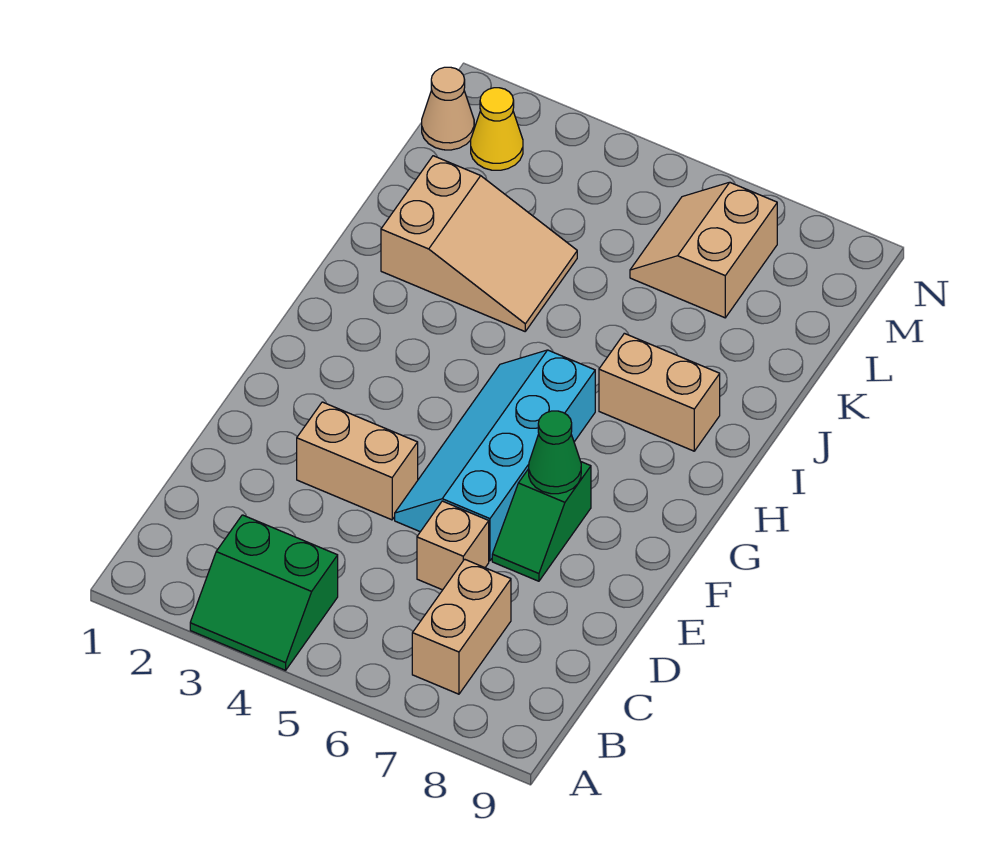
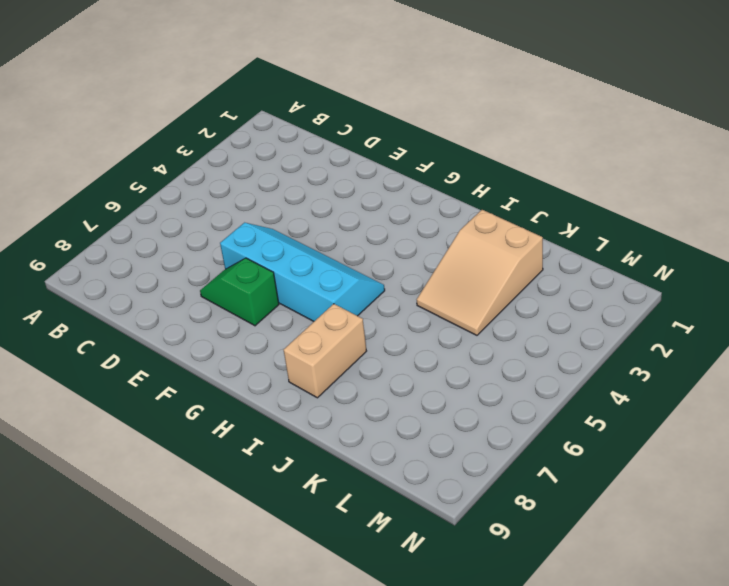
none -> green 2x2 slope [190,515,338,670]
none -> tan 1x2 brick [412,559,511,694]
none -> tan 1x1 brick [417,501,489,590]

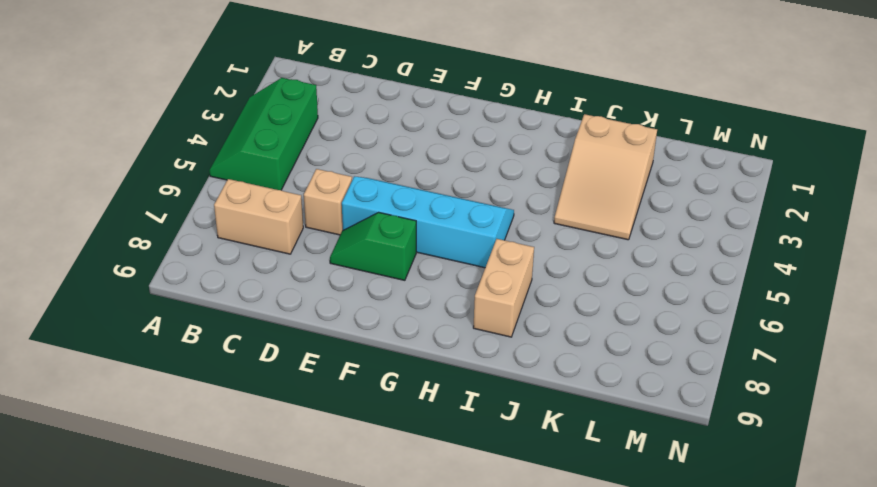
green 2x3 slope [209,78,318,190] -> green 2x2 slope [190,515,338,670]
none -> tan 1x2 brick [297,402,418,520]
none -> tan 2x2 slope [630,182,777,318]
none -> tan 1x1 cone [422,67,474,150]

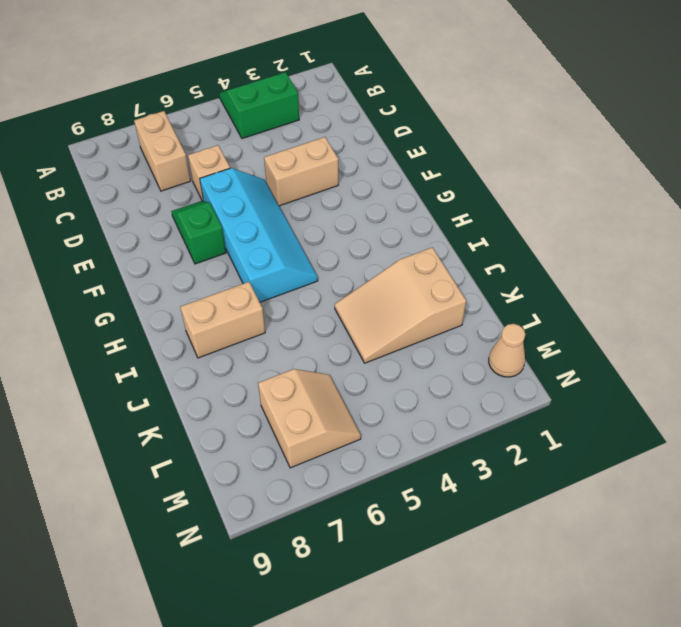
none -> yellow 1x1 cone [471,88,523,170]
none -> green 1x1 cone [529,411,581,494]

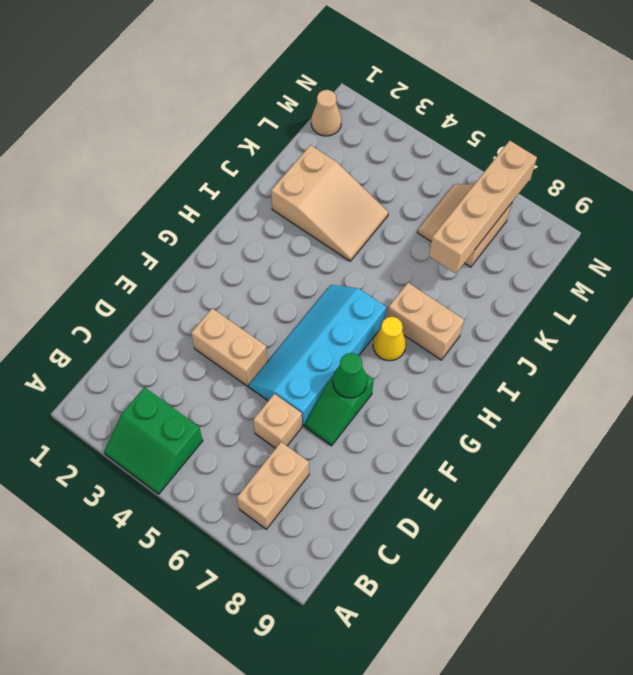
yellow 1x1 cone [373,317,406,361] -> yellow 1x1 cone moved to [471,88,523,170]
tan 1x4 brick [429,141,537,274] -> none

